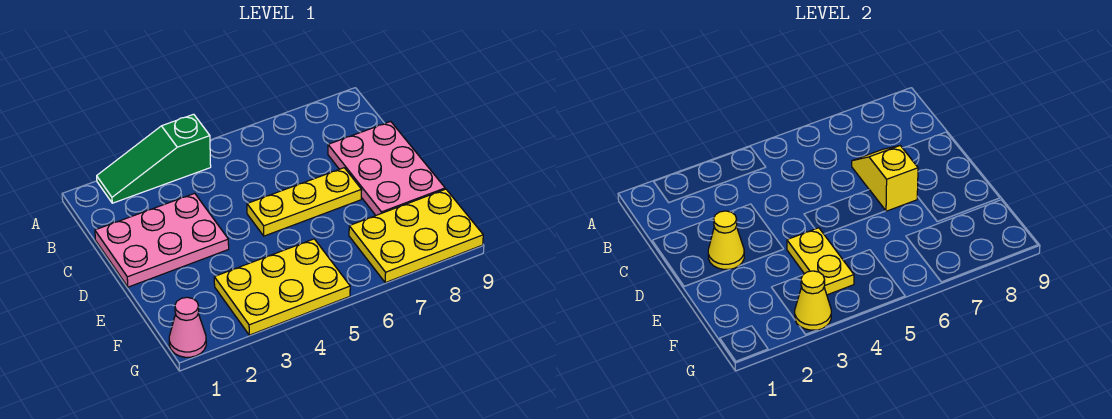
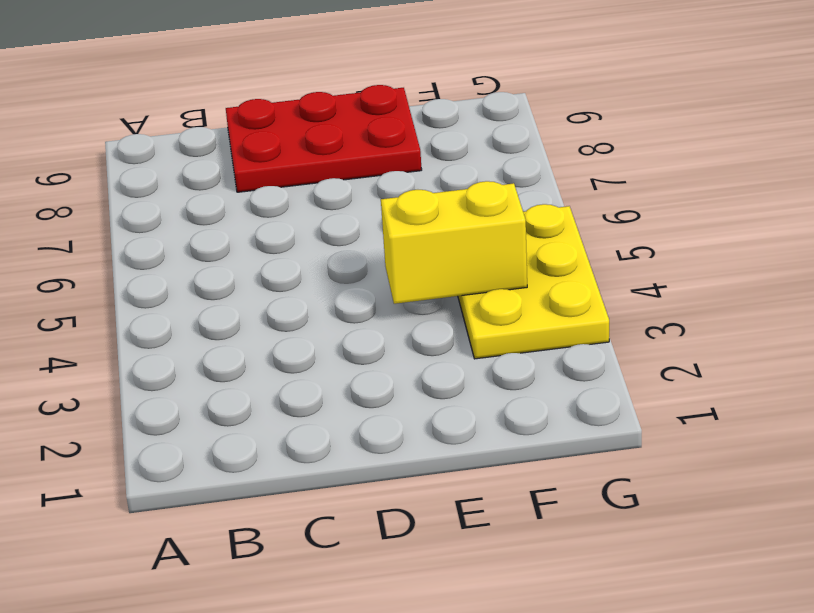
red 2x3 plate [226,85,422,192] -> pink 2x3 plate [328,122,445,215]
yellow 1x2 brick [381,181,527,304] -> yellow 1x2 plate [787,228,854,295]
none -> green 1x3 slope [97,114,211,203]
none -> pink 2x3 plate [95,193,229,287]

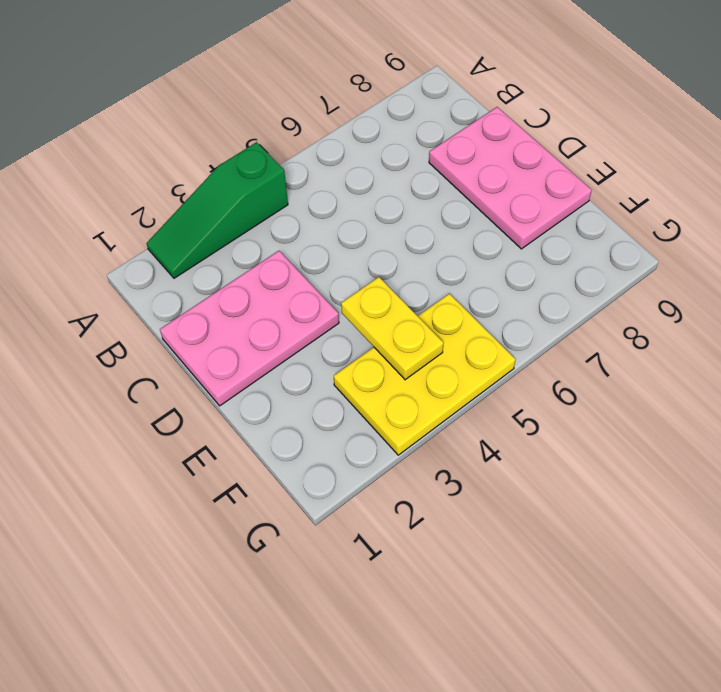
none -> yellow 1x3 plate [247,168,362,236]
none -> yellow 2x3 plate [349,189,483,283]

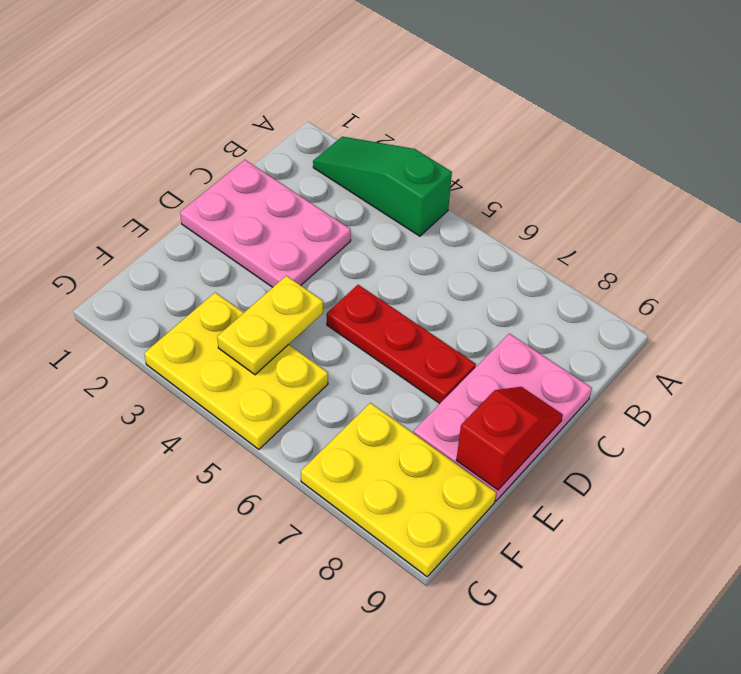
red 1x3 plate [327,285,476,404] -> yellow 1x3 plate [247,168,362,236]
red 1x2 slope [456,387,563,490] -> none
none -> pink 1x1 cone [169,297,206,357]
none -> yellow 1x2 slope [852,146,918,211]

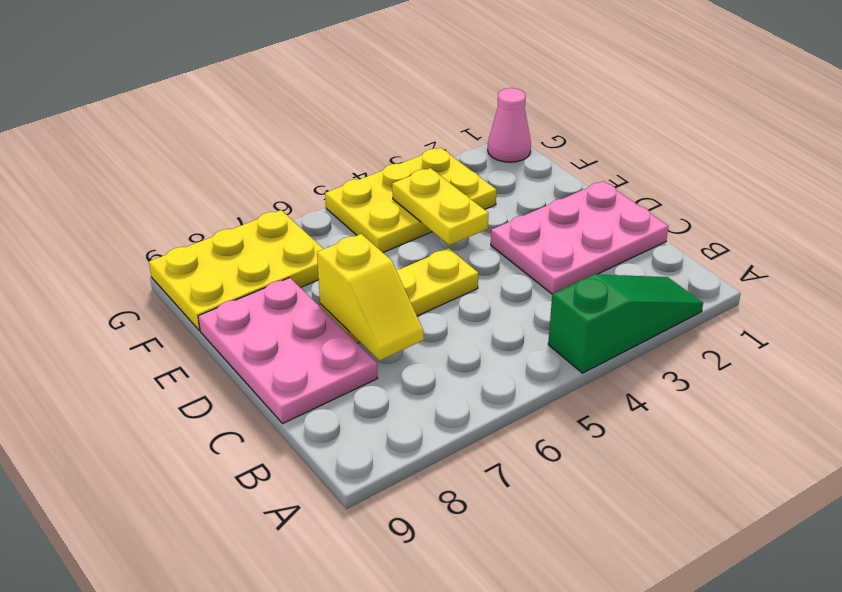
none -> yellow 1x1 cone [708,211,744,269]
none -> yellow 1x1 cone [795,271,831,330]

